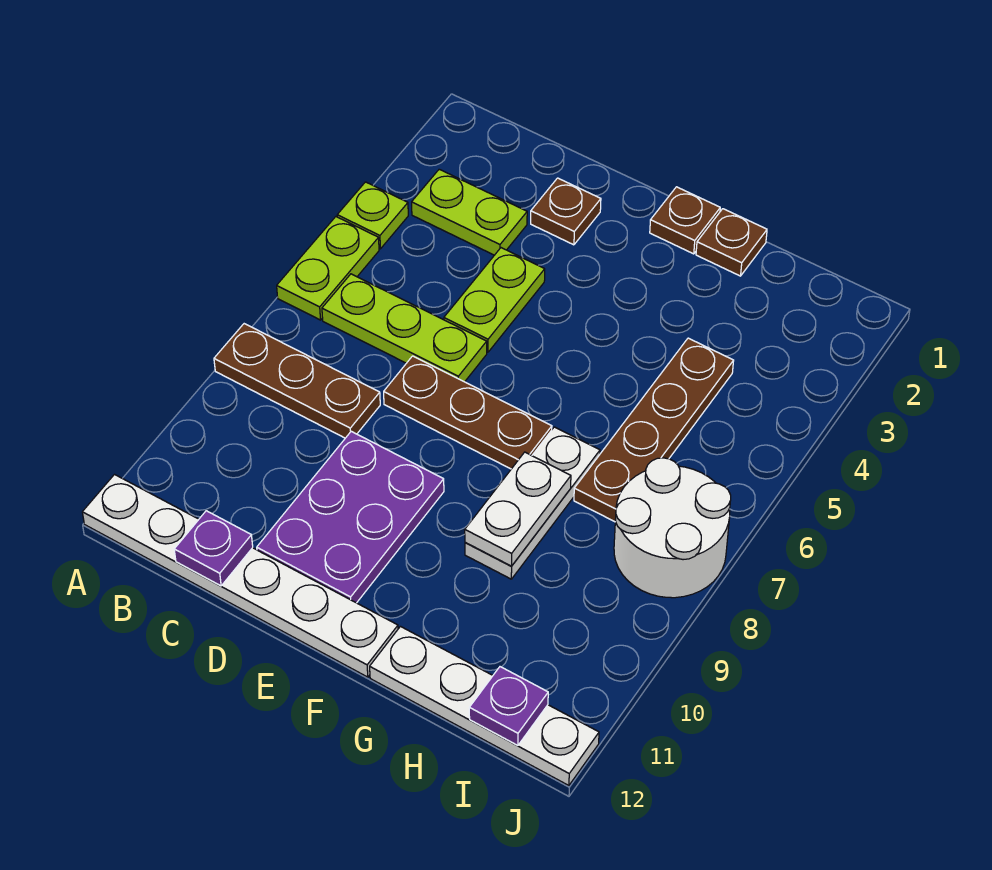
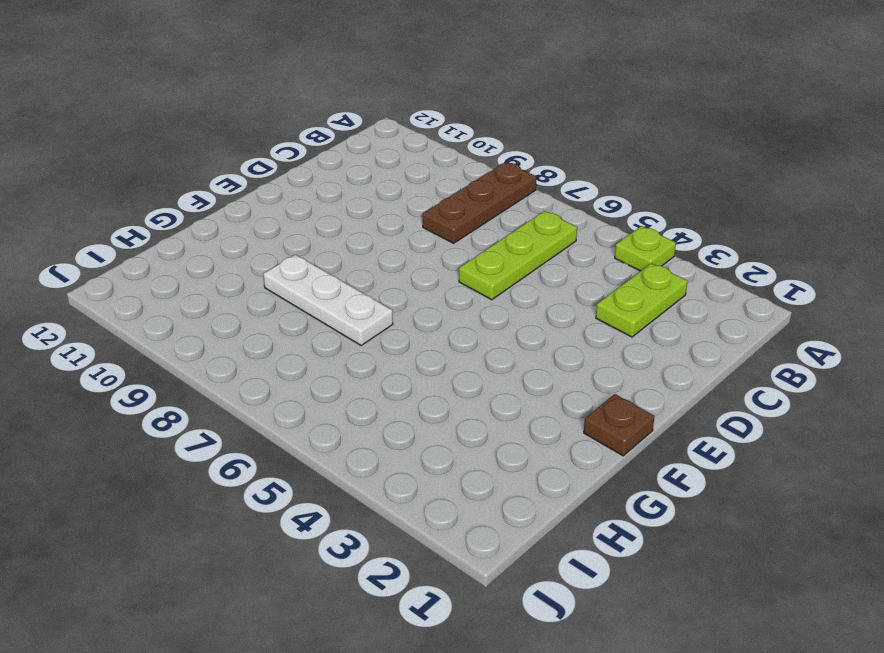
none -> lime 1x2 plate [277,217,379,320]
none -> white 1x6 plate [82,475,398,677]
none -> brown 1x1 plate [531,178,601,245]

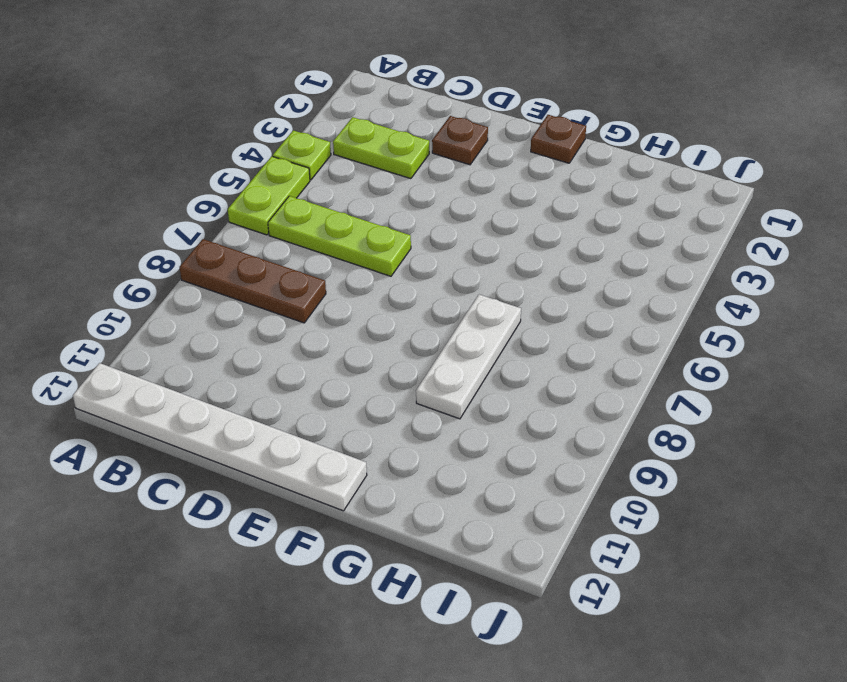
none -> lime 1x2 plate [444,248,545,352]
none -> brown 1x3 plate [384,356,552,469]
none -> purple 2x3 plate [257,431,444,603]

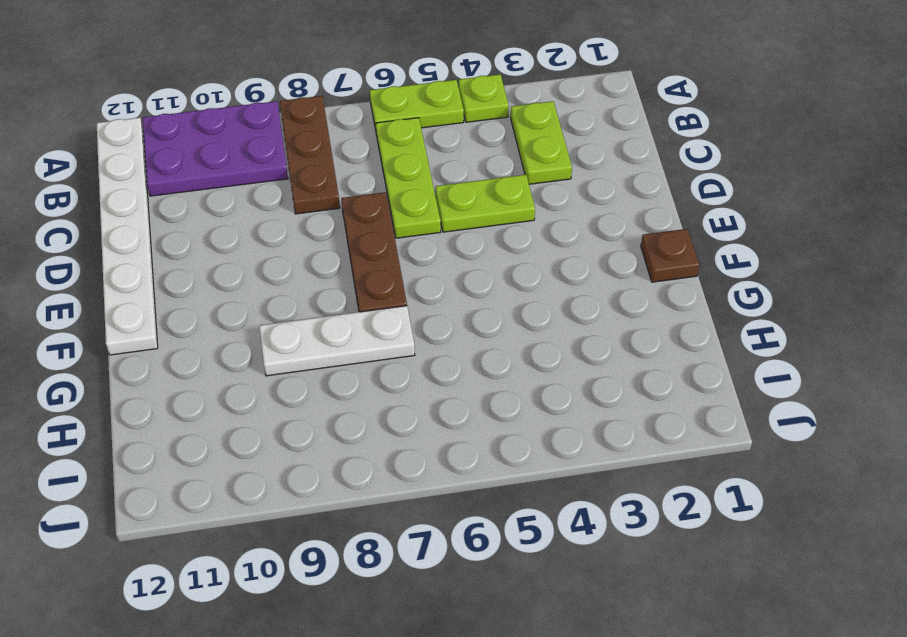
purple 2x3 plate [143,101,288,196] -> purple 2x3 plate moved to [257,431,444,603]
none -> brown 1x1 plate [531,178,601,245]
none -> brown 1x1 plate [696,209,767,276]
none -> white 1x4 plate [370,627,599,786]

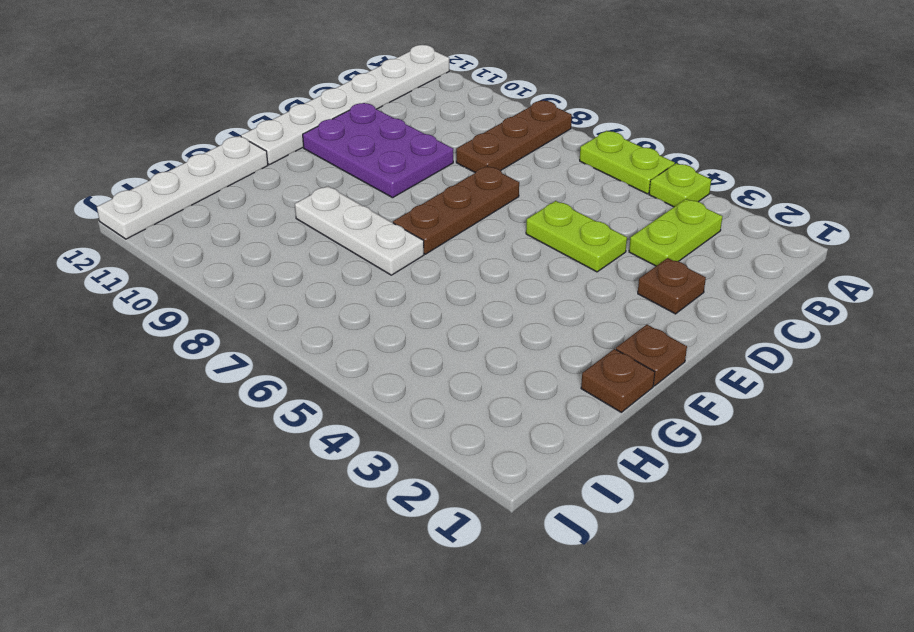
none -> lime 1x3 plate [322,274,487,382]
none -> brown 1x4 plate [574,338,734,522]
none -> white 2x2 round brick [614,458,731,598]

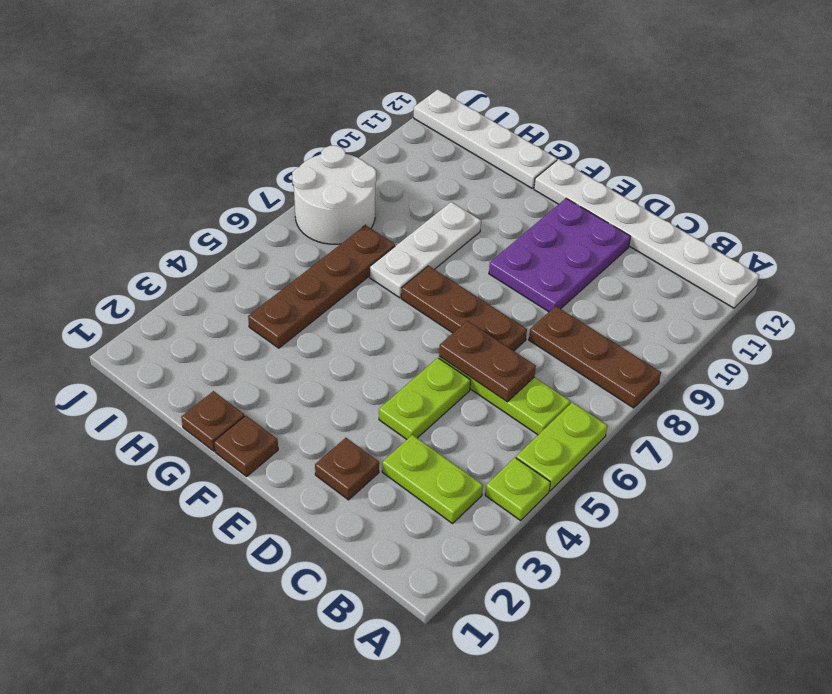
brown 1x2 plate [439,321,536,402] -> none
none -> purple 1x1 plate [174,511,253,586]
none -> white 1x2 plate [465,452,571,566]
none -> purple 1x1 plate [469,667,548,745]

